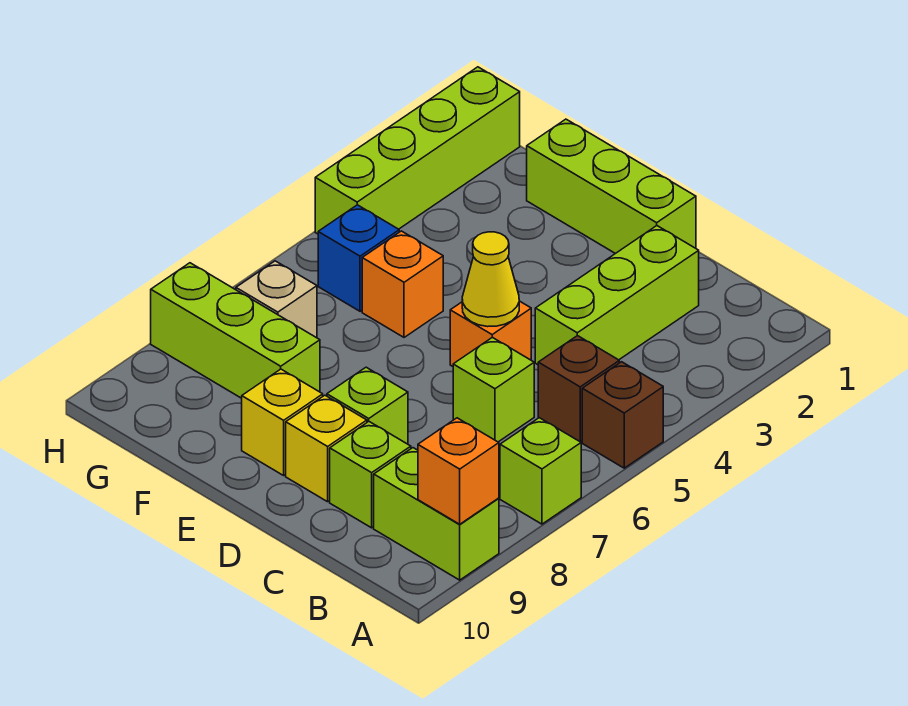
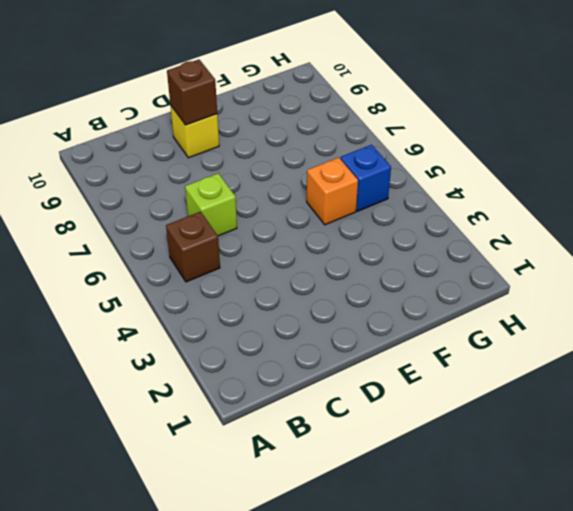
brown 1x1 brick [167,60,217,125] -> brown 1x1 brick moved to [582,362,663,468]
none -> lime 1x1 brick [500,418,581,524]
none -> lime 1x2 brick [374,448,499,580]
none -> lime 1x3 brick [535,226,699,365]

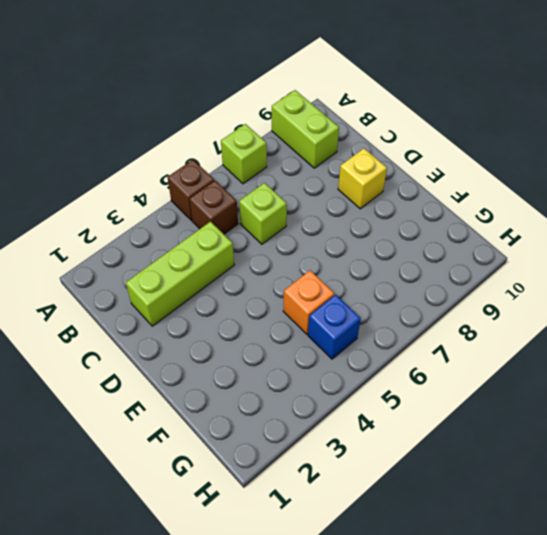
none -> lime 1x1 brick [330,422,411,528]
none -> lime 1x3 brick [527,119,696,254]
none -> orange 1x1 brick [450,301,531,366]

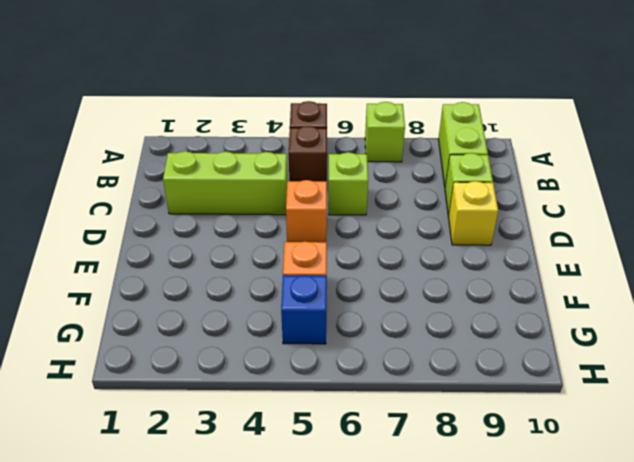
none -> lime 1x3 brick [527,119,696,254]
none -> lime 1x1 brick [327,367,408,444]
none -> yellow 1x1 brick [242,369,323,475]

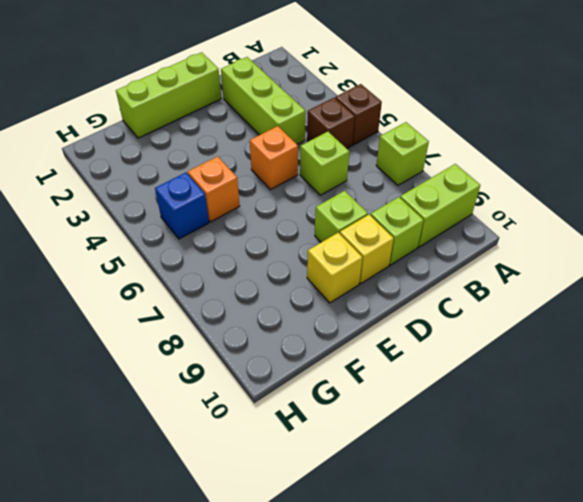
none -> lime 1x3 brick [151,263,320,398]
none -> tan 1x1 brick [236,261,317,338]
none -> lime 1x4 brick [315,67,520,234]

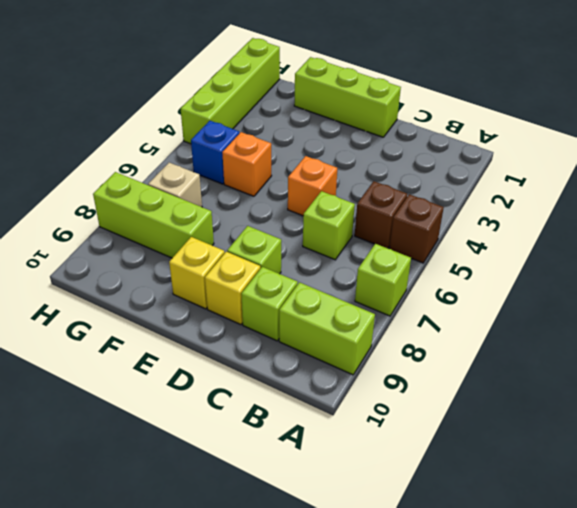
none -> lime 1x3 brick [535,226,699,365]
none -> orange 1x1 brick [418,418,499,524]
none -> yellow 1x1 cone [462,232,519,327]

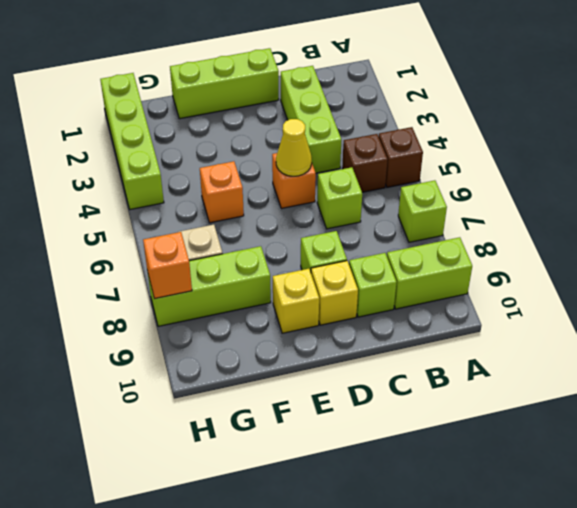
orange 1x1 brick [143,232,192,299] -> orange 1x1 brick moved to [418,418,499,524]
none -> blue 1x1 brick [318,205,399,311]

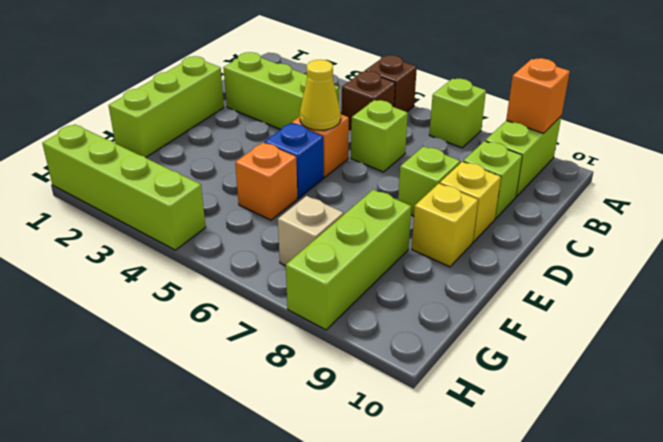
blue 1x1 brick [264,123,324,198] -> blue 1x1 brick moved to [318,205,399,311]

